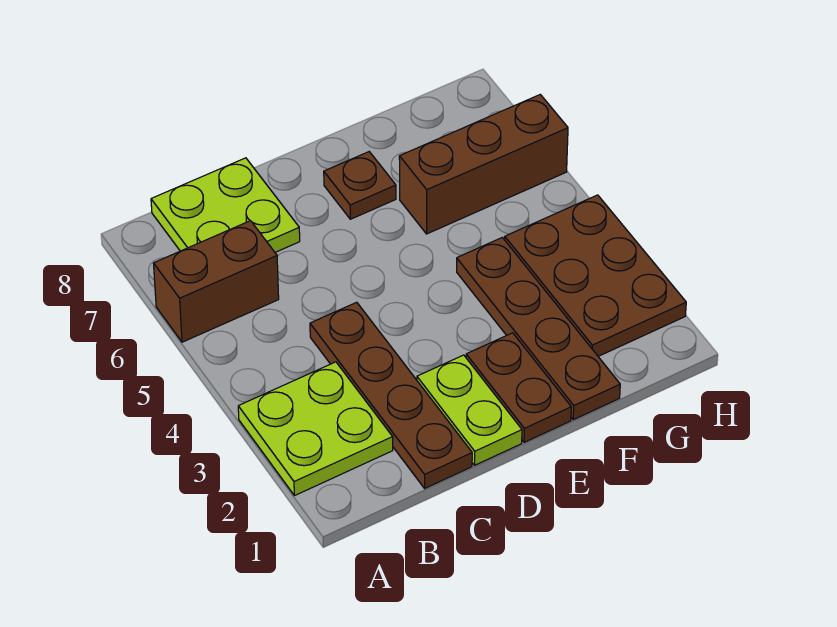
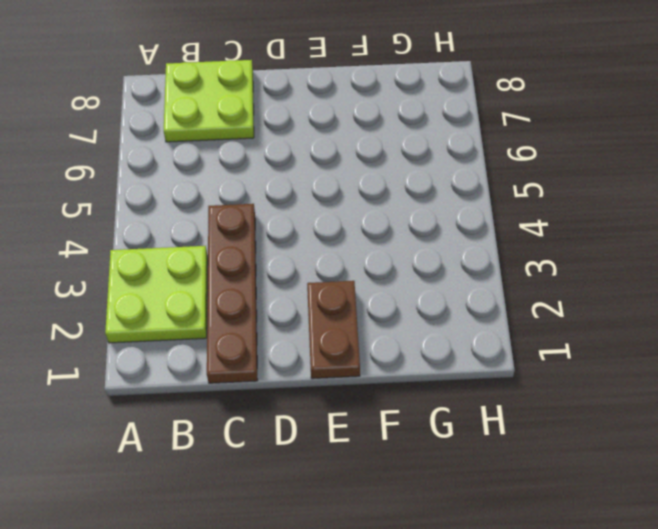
none -> brown 1x2 brick [154,221,279,342]
none -> lime 1x2 plate [417,355,522,465]

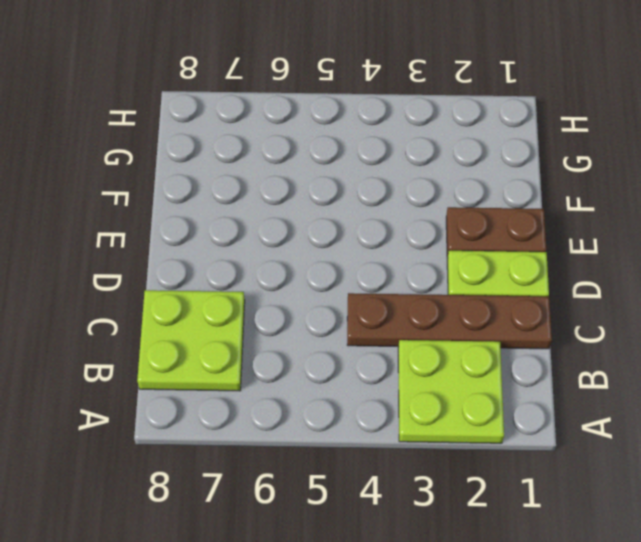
none -> brown 1x2 brick [154,221,279,342]
none -> brown 1x1 plate [324,152,396,219]

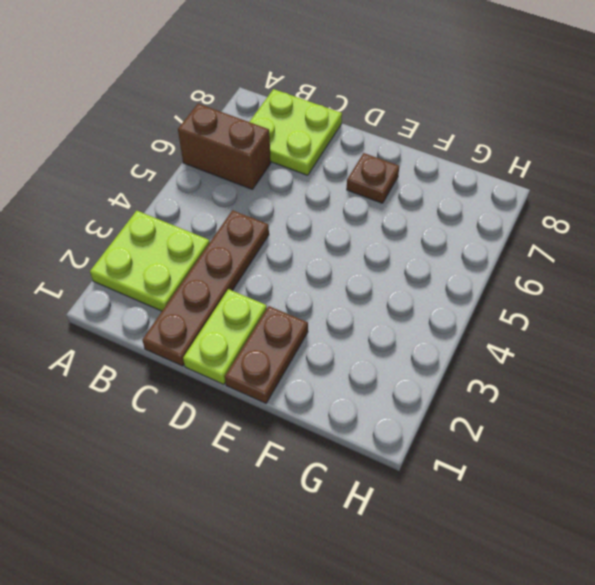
none -> brown 1x4 plate [457,237,620,420]
none -> brown 1x3 brick [399,95,568,234]

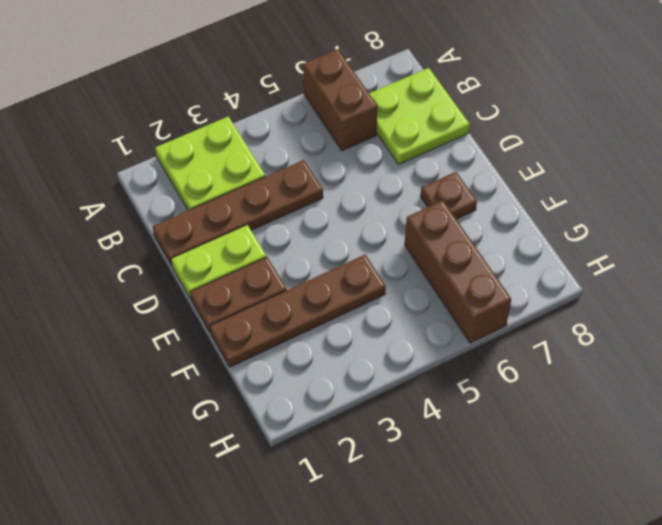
none -> brown 2x3 plate [505,195,686,356]

